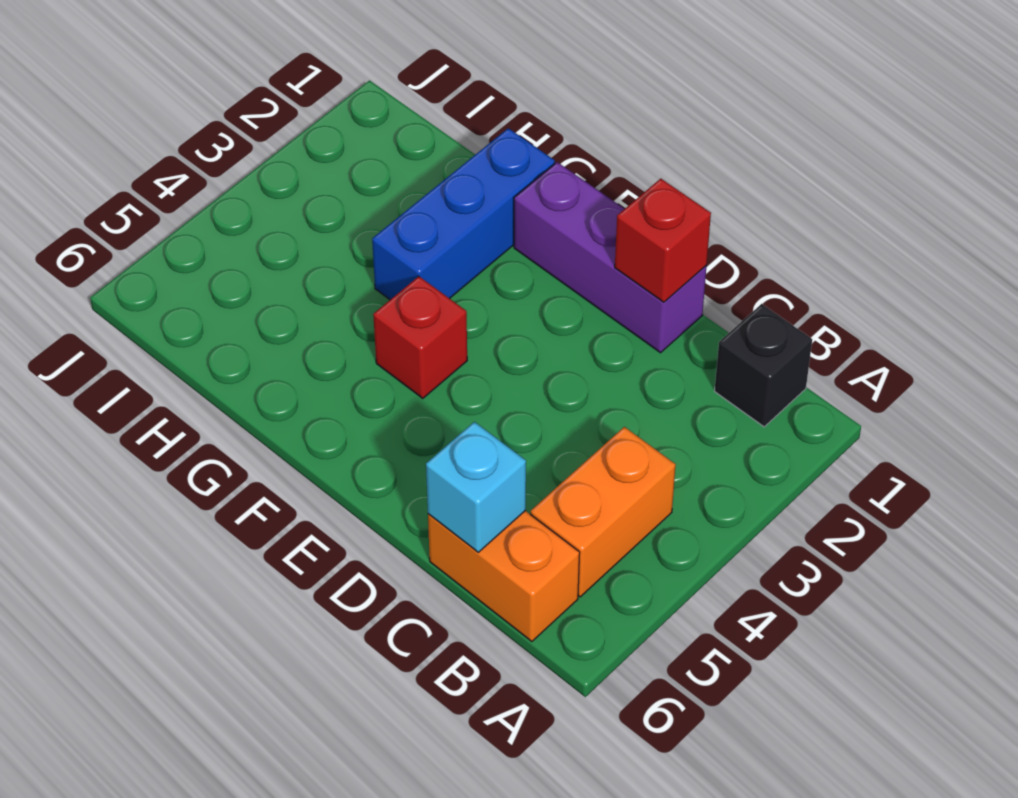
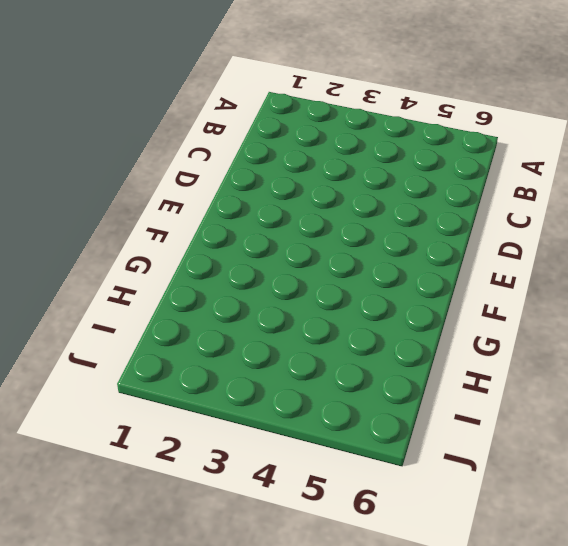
none -> black 1x1 brick [715,304,812,427]
none -> orange 1x2 brick [530,427,676,597]

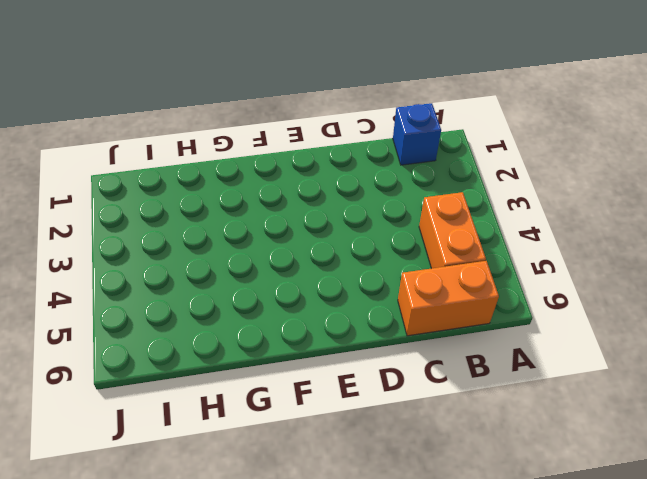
blue 1x1 brick [393,103,441,165] -> black 1x1 brick [715,304,812,427]
none -> purple 1x3 brick [514,162,706,353]
none -> red 1x1 brick [373,276,467,398]

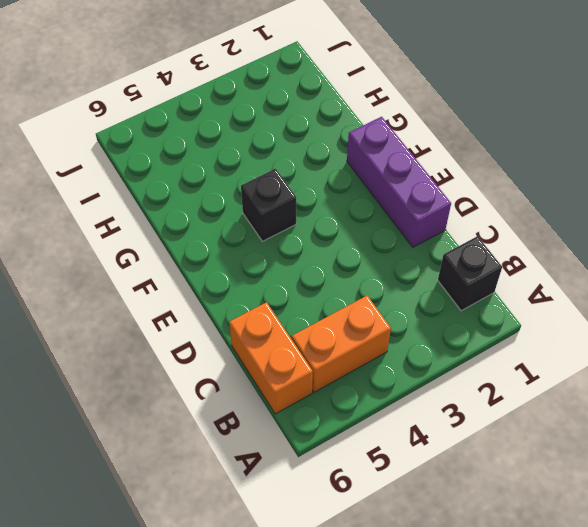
black 1x1 brick [241,168,296,241] -> red 1x1 brick [373,276,467,398]
none -> blue 1x3 brick [372,128,555,300]
none -> cyan 1x1 brick [426,422,526,552]

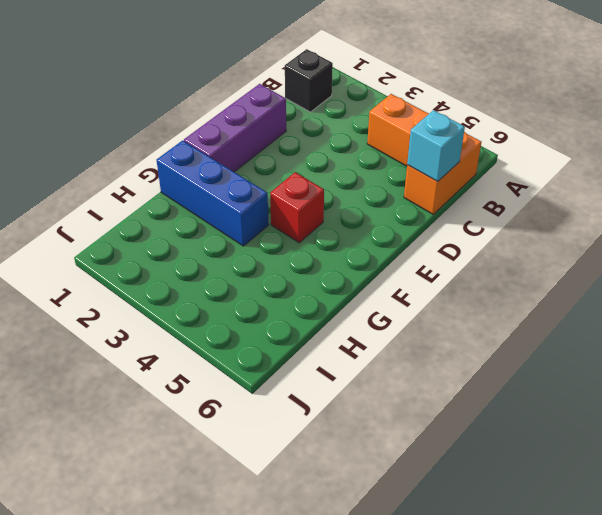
none -> red 1x1 brick [615,179,711,302]

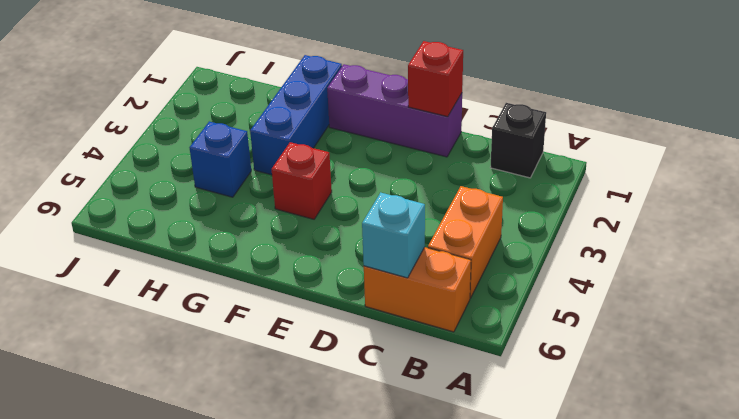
blue 1x1 brick [189,121,251,197] -> none

